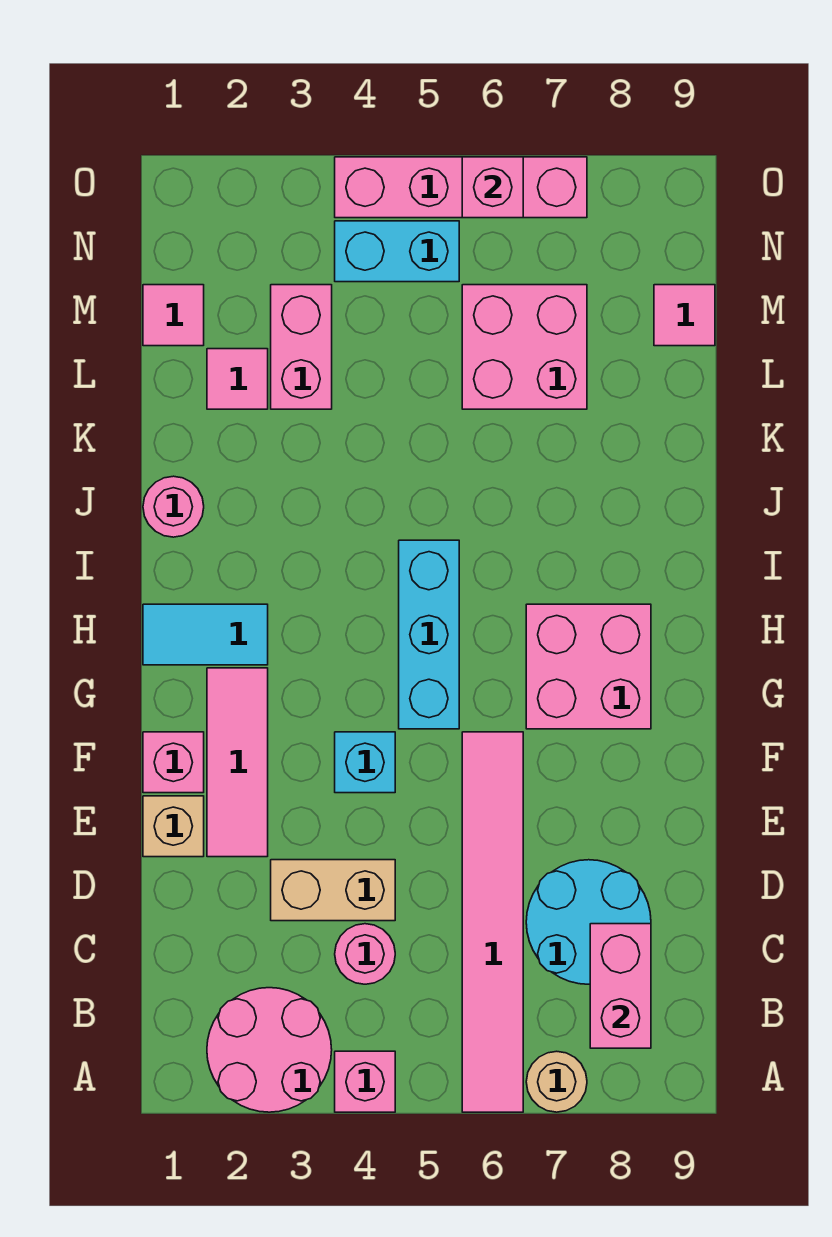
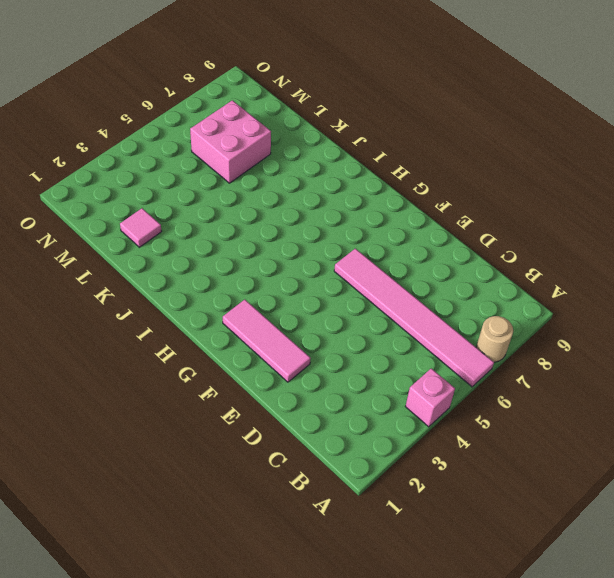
none -> pink 2x2 round brick [207,988,332,1112]
none -> pink 1x1 round brick [335,924,395,984]
none -> cyan 2x2 round brick [526,860,651,984]

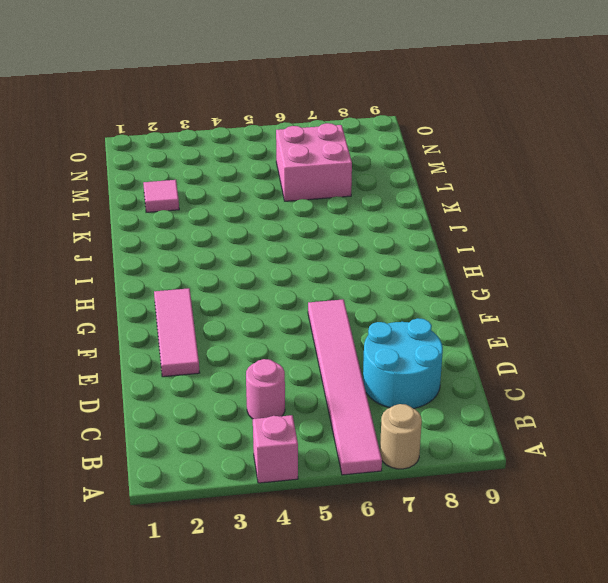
none -> pink 2x2 round brick [207,988,332,1112]
none -> tan 1x2 brick [271,860,395,921]
none -> tan 1x1 brick [143,796,204,857]

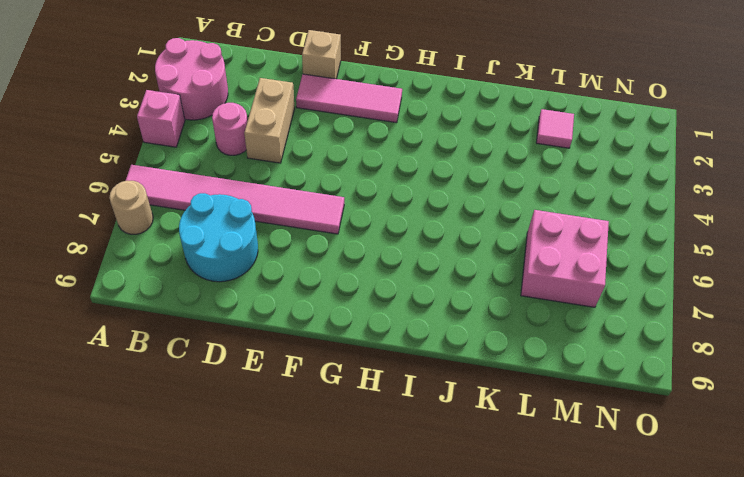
none -> pink 1x1 brick [143,732,204,793]
none -> cyan 1x1 brick [335,732,395,793]
none -> cyan 1x3 brick [399,540,459,729]

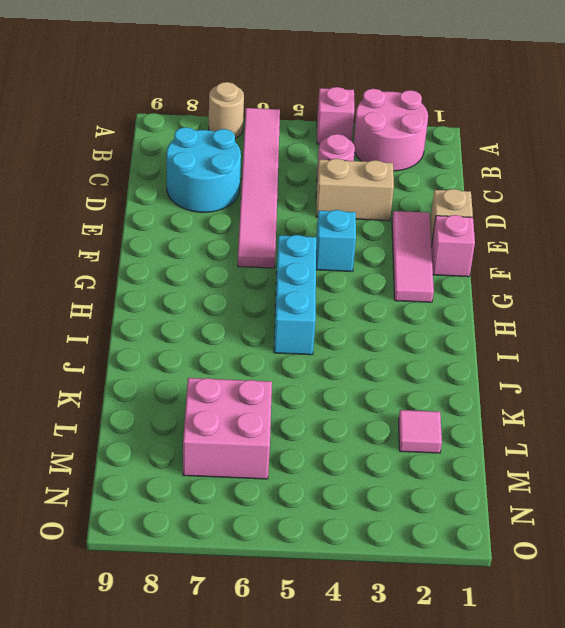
none -> pink 2x2 brick [526,604,651,729]
none -> cyan 1x2 tile [143,604,268,665]
none -> pink 1x1 round brick [143,476,204,537]

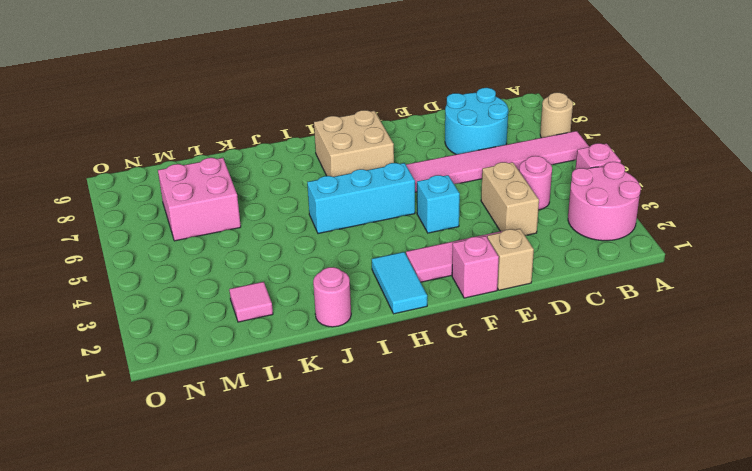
tan 2x2 brick [314,110,394,177] -> pink 2x2 brick [526,604,651,729]
none -> pink 1x2 brick [271,285,332,409]
none -> pink 1x1 tile [143,285,204,346]
none -> pink 1x1 tile [654,285,715,346]

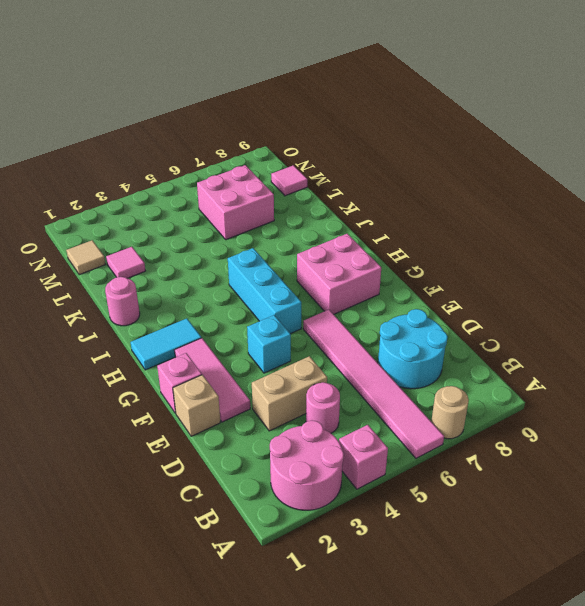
tan 1x1 tile [66,240,105,275] -> pink 1x1 tile [143,285,204,346]
none -> pink 1x2 brick [271,285,332,409]
none -> cyan 1x2 brick [335,221,459,282]
none -> pink 1x4 brick [335,157,587,218]

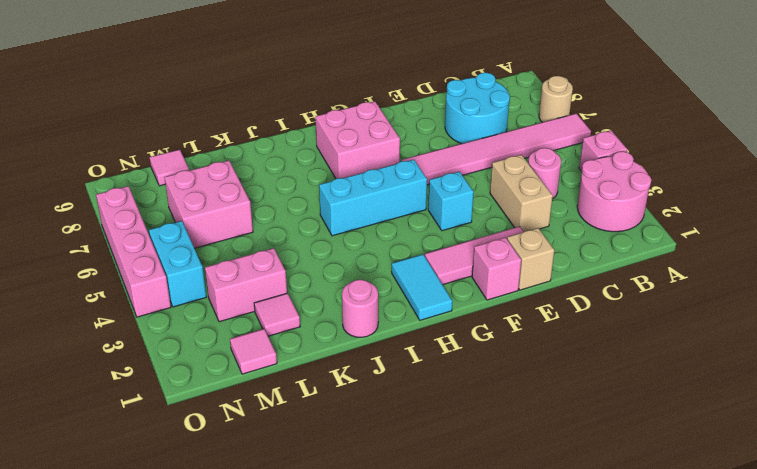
none -> pink 1x2 brick [590,924,651,1048]
none -> pink 1x1 brick [462,157,523,218]

